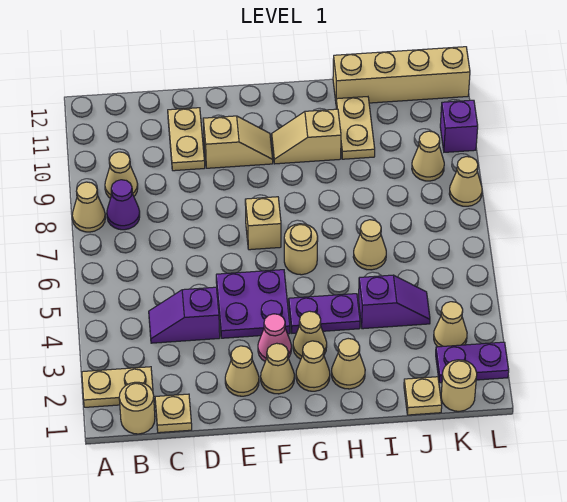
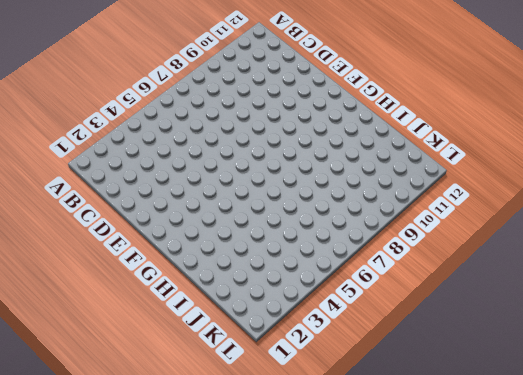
none -> tan 1x2 plate [82,367,153,407]
none -> tan 1x1 cone [72,182,105,232]
none -> tan 1x1 round brick [119,382,155,434]
none -> purple 1x1 cone [107,180,140,230]

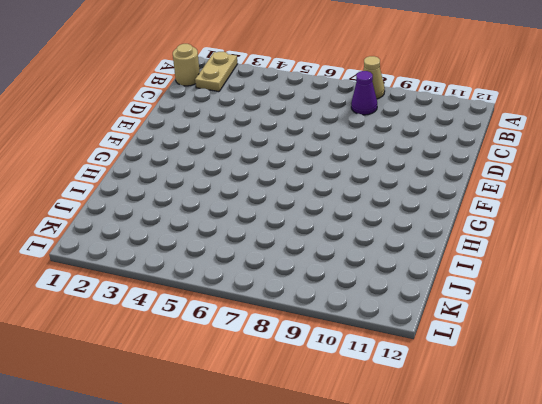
none -> tan 1x1 cone [105,152,138,198]
none -> tan 1x1 plate [155,394,192,433]
none -> purple 1x2 slope [149,287,220,343]
none -> tan 1x2 plate [168,108,205,171]

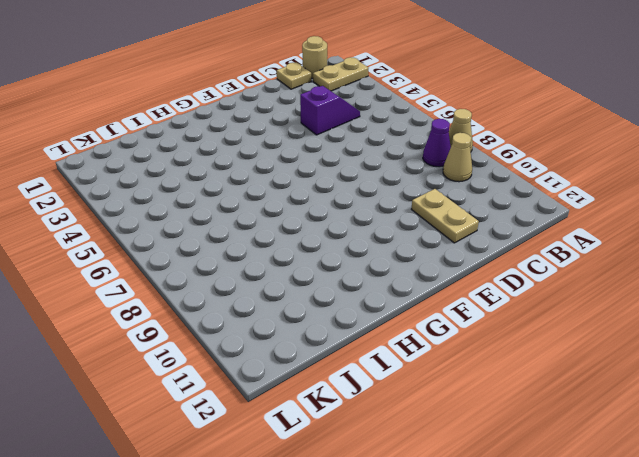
none -> tan 1x1 cone [225,346,259,396]
none -> purple 2x2 plate [216,270,290,338]
none -> tan 1x2 slope [203,116,273,168]
none -> tan 1x1 cone [261,343,294,394]

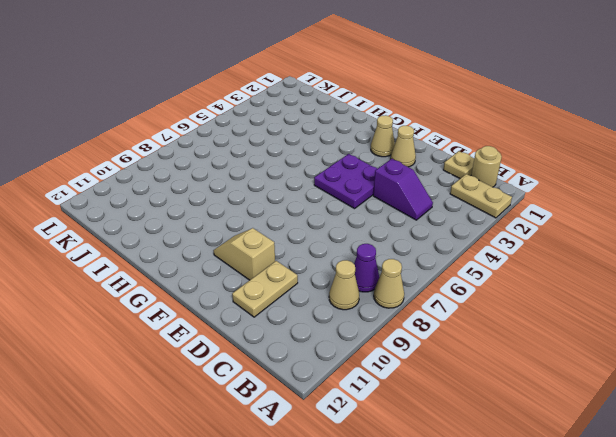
none -> pink 1x1 cone [258,314,291,361]
none -> tan 1x1 brick [245,197,281,250]
none -> tan 1x1 cone [296,341,330,391]
none -> tan 1x1 cone [293,311,327,359]

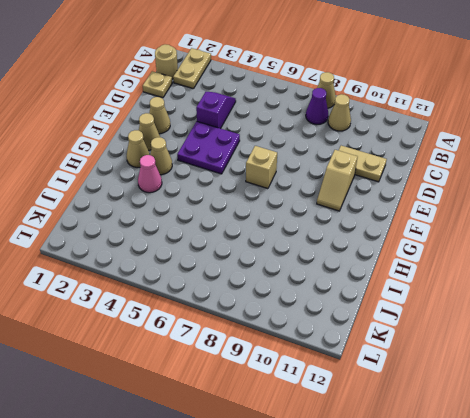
pink 1x1 cone [138,155,162,193] -> pink 1x1 cone moved to [258,314,291,361]
none -> purple 1x2 plate [289,294,360,333]
none -> tan 1x1 round brick [284,224,318,275]
none -> tan 1x2 slope [272,109,341,164]
none -> tan 1x1 cone [331,339,365,389]

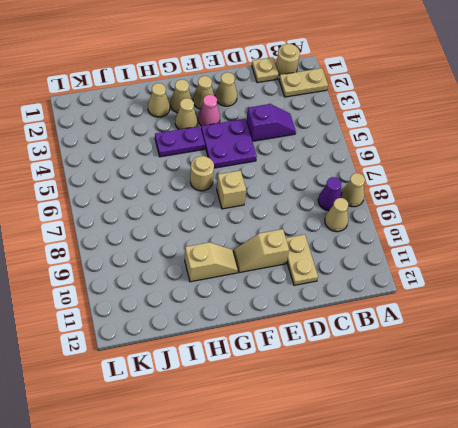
none -> purple 1x2 slope [358,275,430,329]
none -> tan 1x1 cone [353,220,386,270]
none -> tan 1x2 plate [336,97,375,159]
none -> tan 1x4 brick [333,47,470,103]

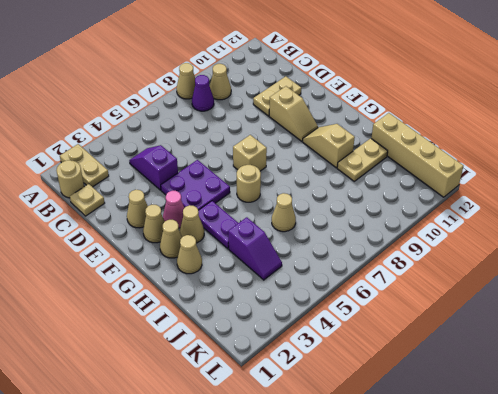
none -> tan 1x1 plate [404,377,442,415]
none -> tan 1x1 round brick [441,360,477,411]
none -> purple 1x2 plate [436,342,509,383]
none -> tan 1x1 cone [434,302,467,347]

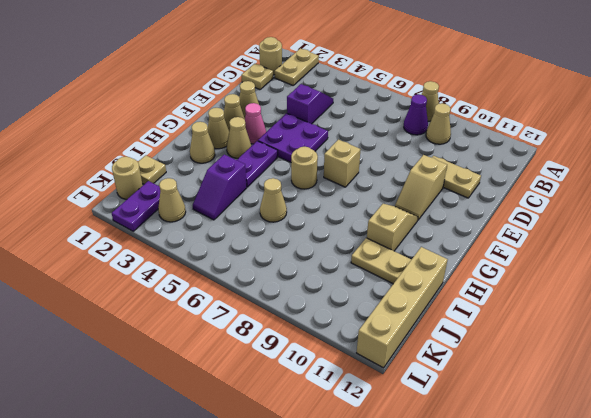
none -> tan 1x1 cone [412,131,444,181]
none -> tan 1x1 cone [449,157,482,206]
none -> purple 1x1 brick [440,100,478,152]

